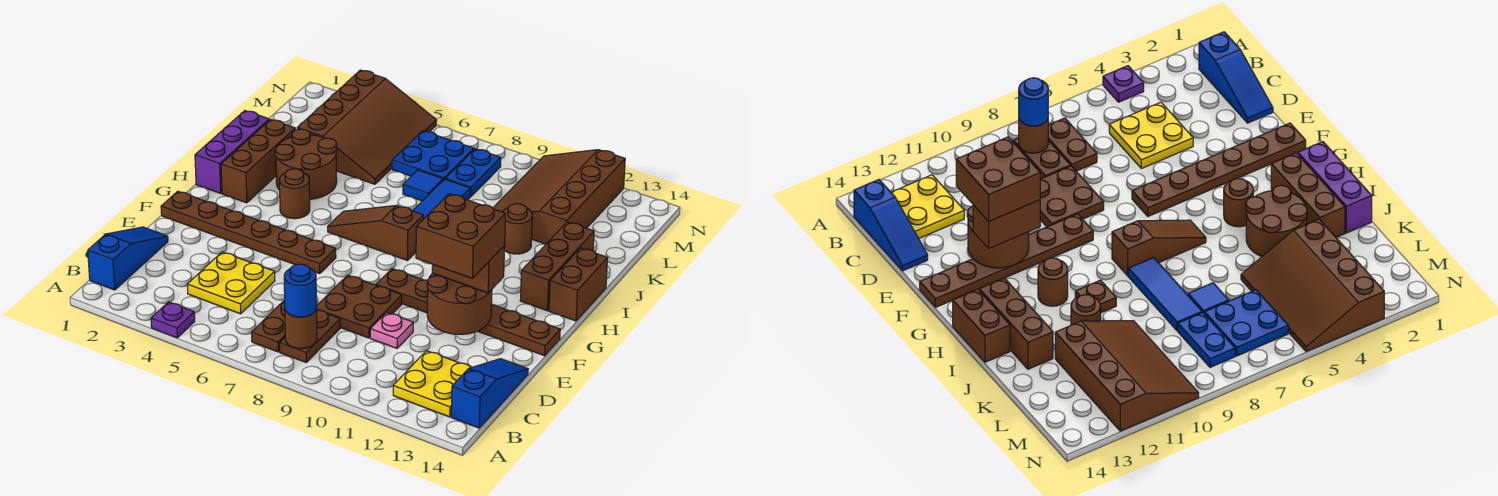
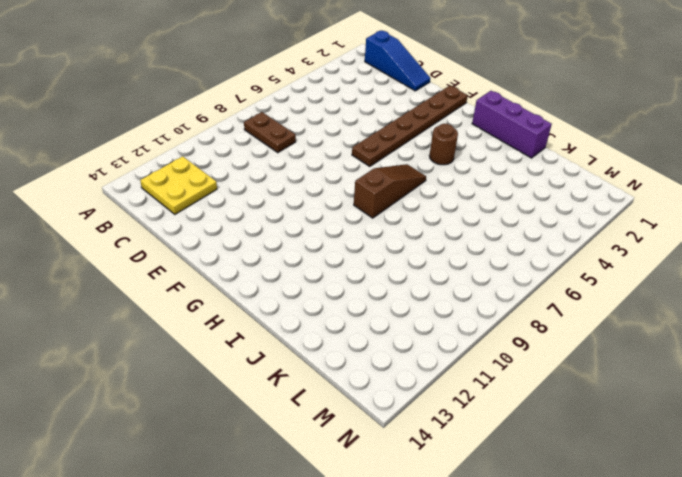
none -> purple 1x1 plate [151,302,195,338]
none -> brown 1x2 plate [252,300,285,352]
none -> blue 1x3 slope [451,359,528,428]
none -> yellow 2x2 plate [187,252,275,314]

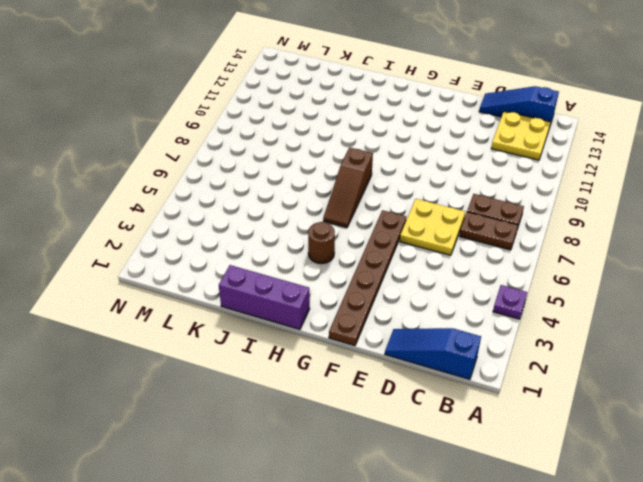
yellow 2x2 plate [400,199,465,255] -> yellow 2x2 plate moved to [187,252,275,314]
none -> brown 2x2 plate [316,275,402,338]
none -> pink 1x1 plate [370,312,413,348]
none -> brown 1x6 plate [376,269,560,356]
none -> brown 1x3 brick [221,119,295,203]

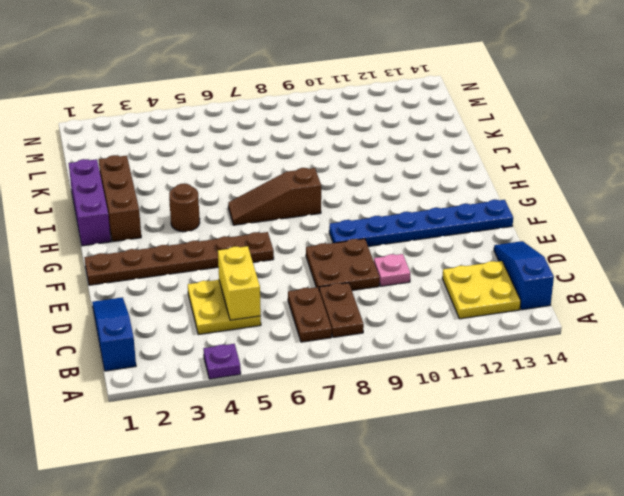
yellow 1x2 brick [218,246,261,320] -> none
blue 1x6 plate [329,200,513,246] -> brown 1x6 plate [376,269,560,356]
none -> brown 1x1 round brick [1038,258,1068,306]
none -> brown 1x3 brick [520,222,594,311]
none -> brown 1x2 brick [549,248,608,321]
none -> brown 2x2 round brick [275,129,337,199]

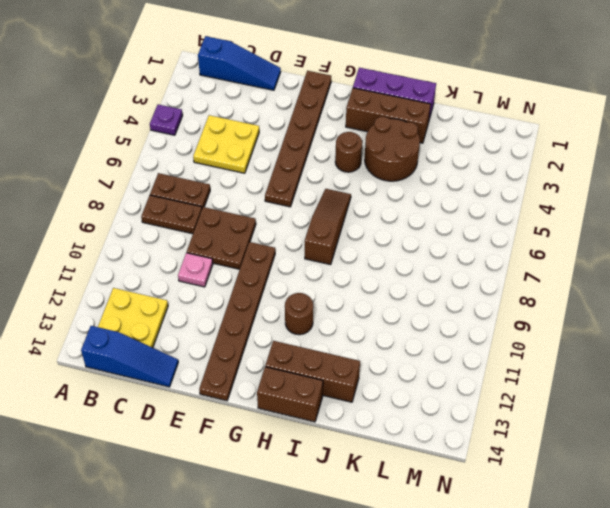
none -> blue 1x3 tile [413,179,470,219]
none -> brown 1x1 plate [1075,280,1116,313]
none -> brown 1x1 round brick [503,204,532,254]
none -> brown 3x4 slope [297,70,437,184]

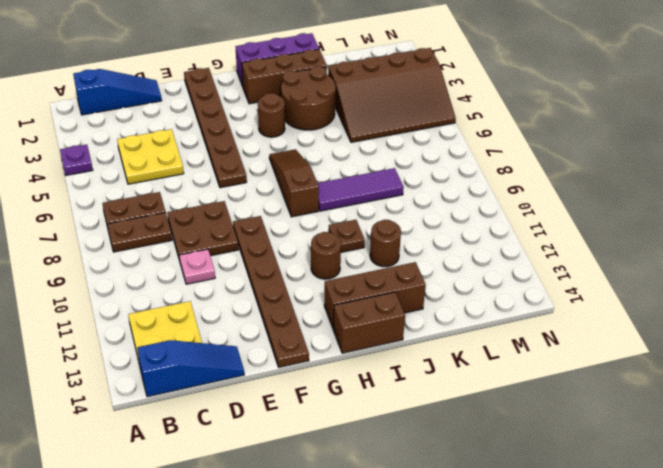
purple 1x3 tile [318,168,404,211] -> blue 1x3 tile [413,179,470,219]
none -> blue 1x1 tile [403,170,443,201]
none -> brown 3x4 slope [493,150,625,244]
none -> blue 2x2 plate [392,131,474,180]
none -> blue 1x2 plate [445,149,501,197]

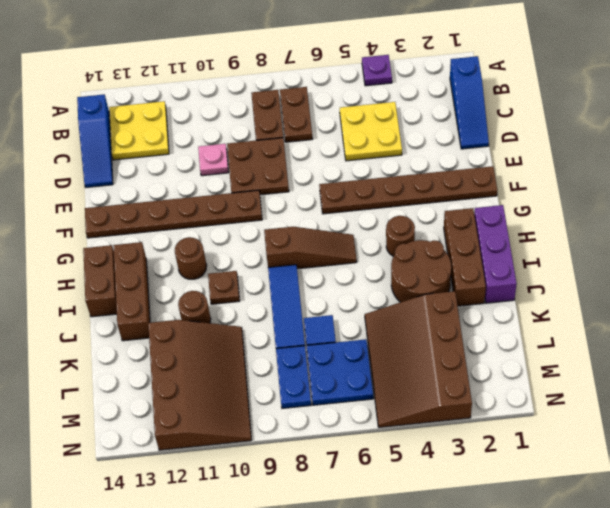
none -> brown 1x1 round brick [285,309,317,349]
none -> brown 2x2 round brick [427,273,492,335]
none -> blue 1x1 round brick [284,264,316,317]
none -> brown 1x2 brick [432,246,505,293]

